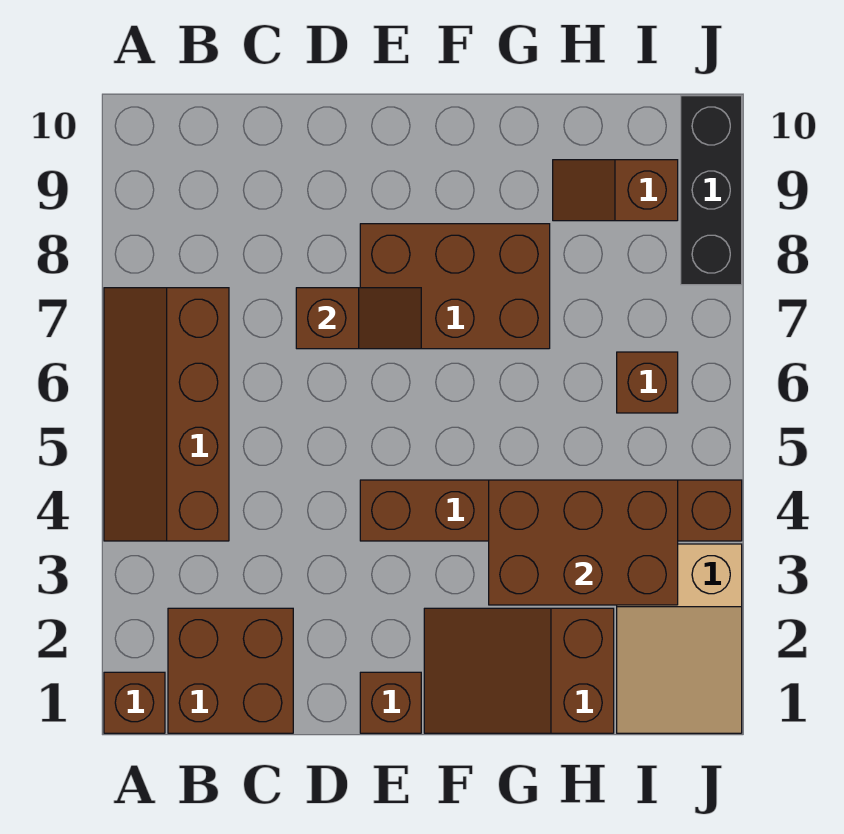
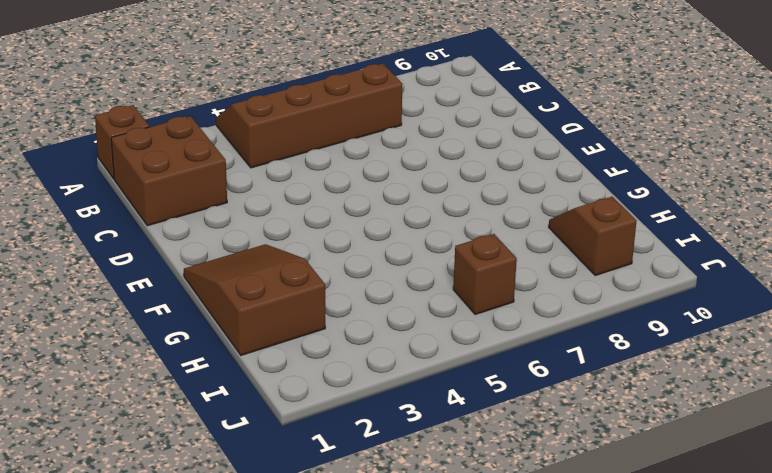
none -> brown 1x1 brick [360,672,421,733]
none -> brown 1x6 brick [360,480,742,541]
none -> brown 2x3 brick [360,224,550,349]

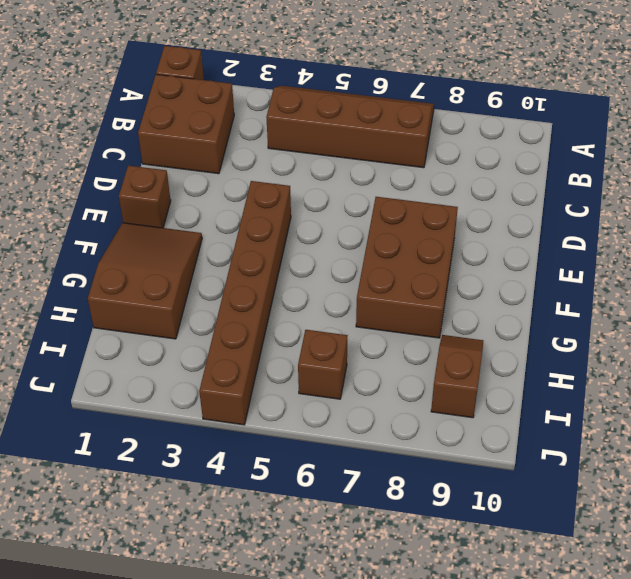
none -> tan 2x3 slope [617,544,742,733]
none -> black 1x3 brick [681,96,742,285]
none -> brown 1x2 slope [296,288,421,349]

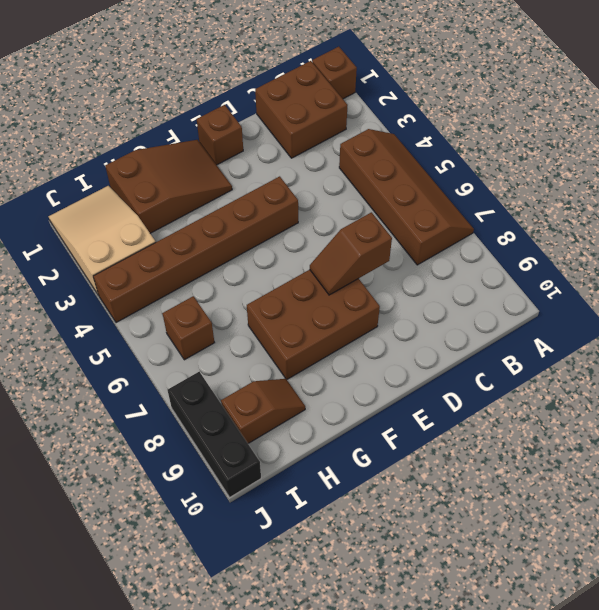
none -> brown 2x3 brick [489,480,678,605]

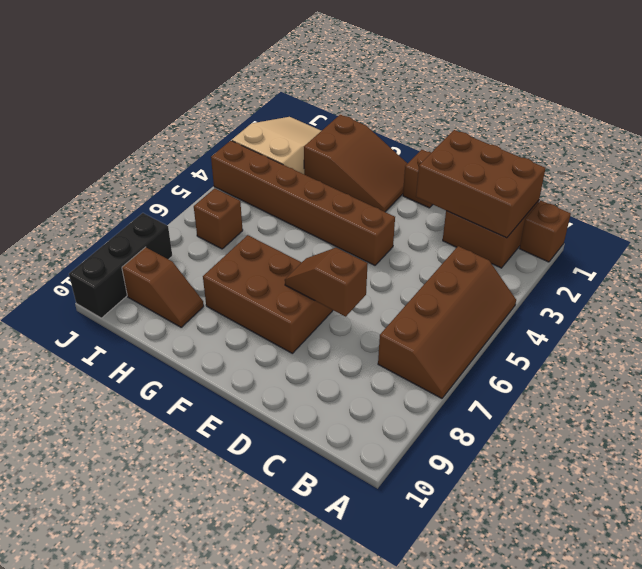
brown 2x3 brick [416,130,546,238] -> brown 2x3 brick moved to [489,480,678,605]

